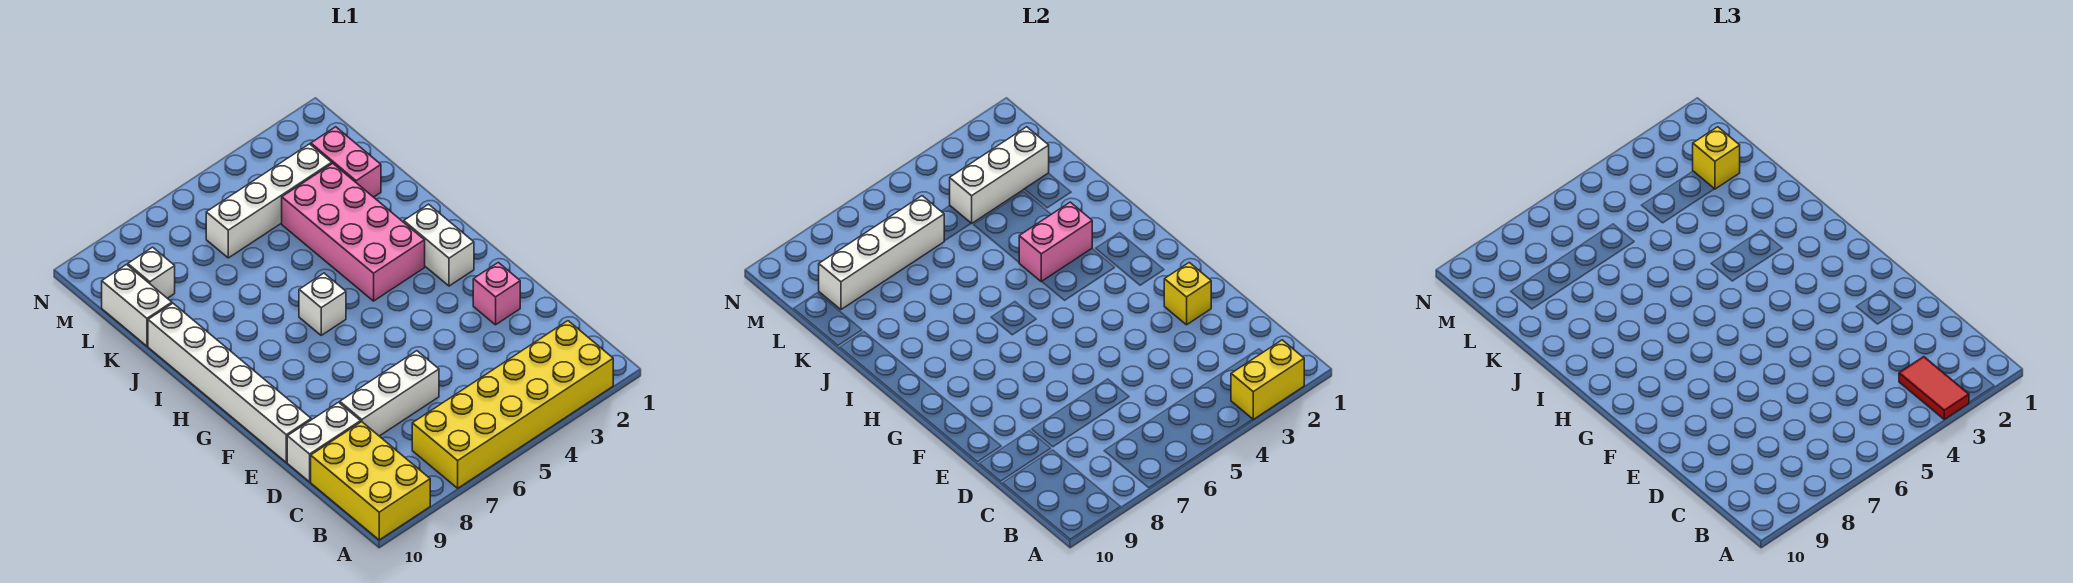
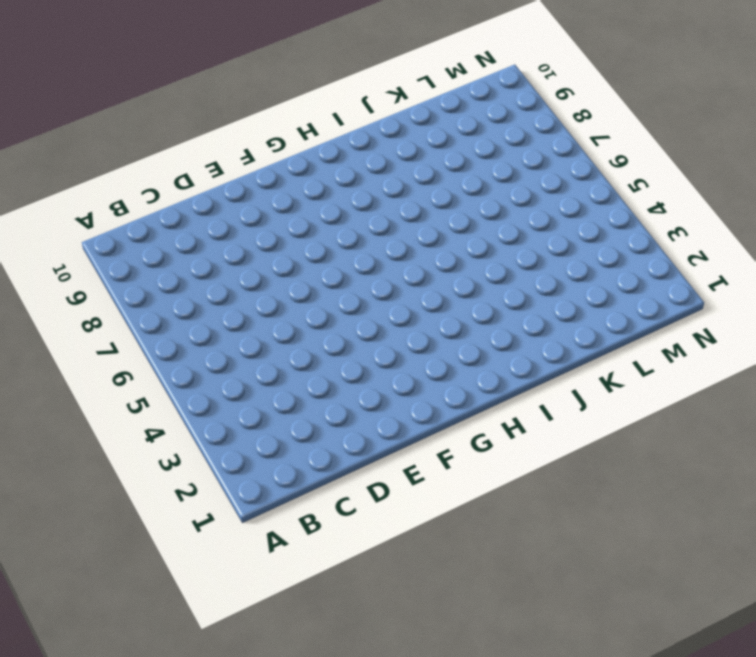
none -> yellow 2x6 brick [412,321,613,488]
none -> yellow 2x3 brick [311,422,430,540]
none -> white 1x3 brick [340,351,439,436]

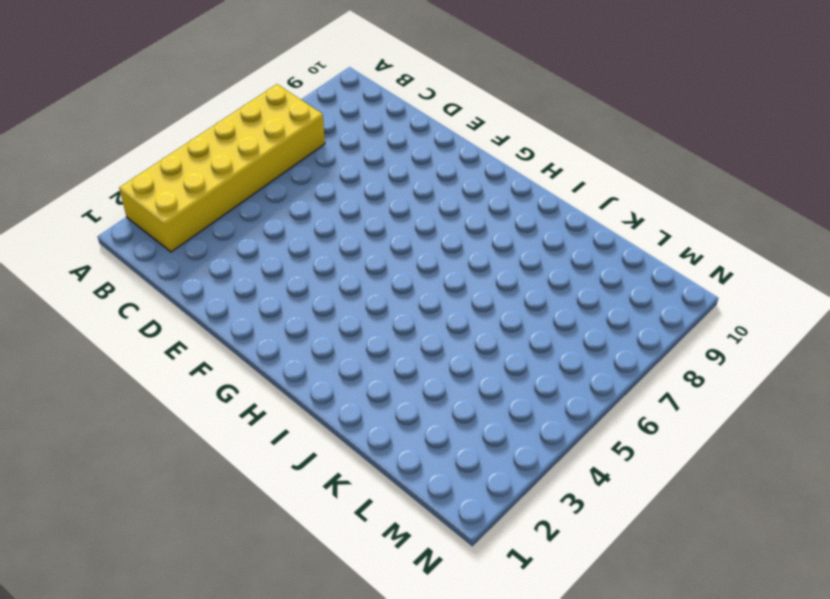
none -> yellow 2x3 brick [311,422,430,540]
none -> white 1x3 brick [340,351,439,436]
none -> white 1x2 brick [287,402,361,482]

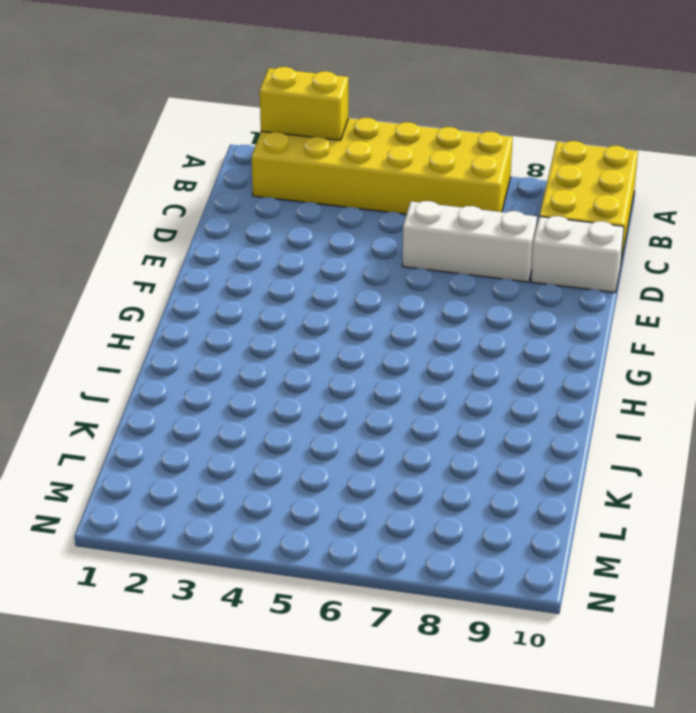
none -> pink 1x1 brick [473,262,520,325]
none -> white 1x6 brick [148,303,311,462]
none -> white 1x2 brick [404,204,474,286]

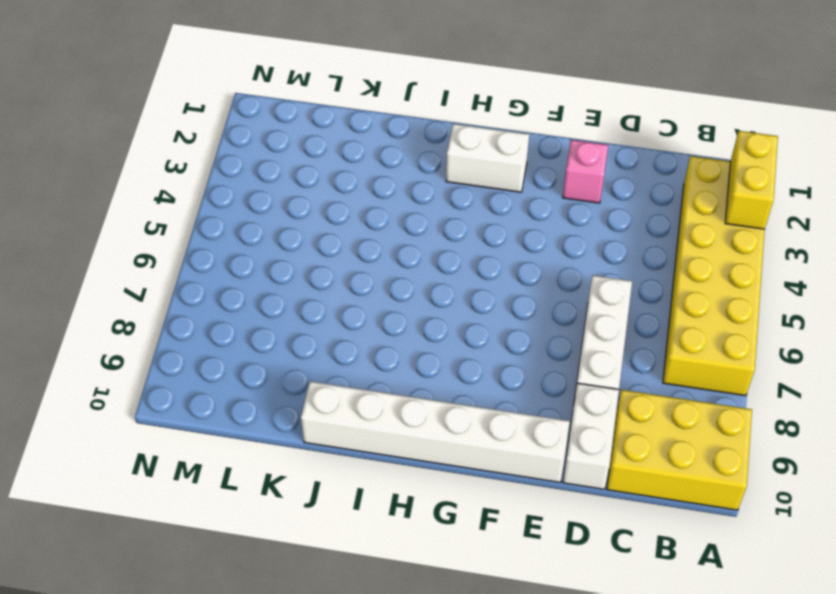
none -> pink 2x4 brick [282,163,425,301]
none -> white 1x1 brick [299,273,346,335]
none -> pink 1x2 brick [311,127,381,197]

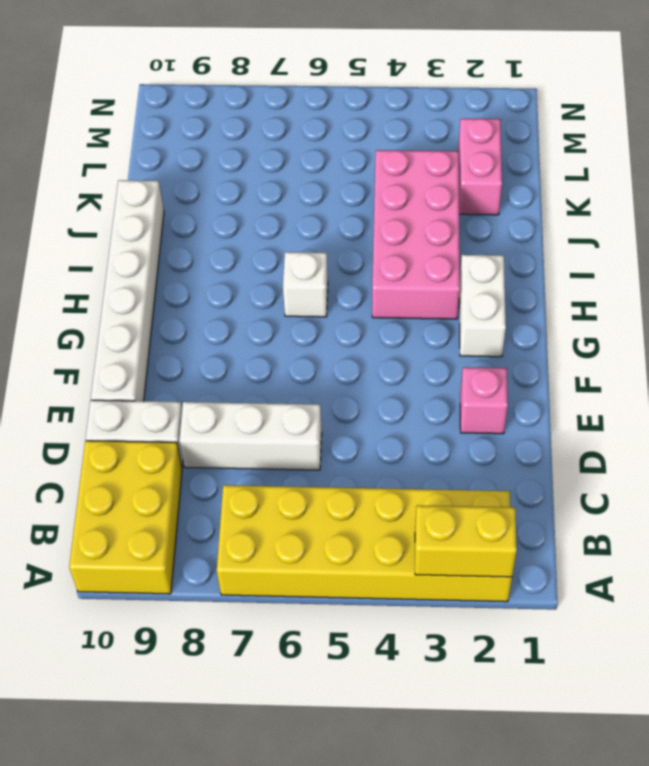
none -> white 1x2 brick [102,265,172,346]
none -> white 1x4 brick [206,144,332,258]
none -> white 1x1 brick [128,247,175,298]

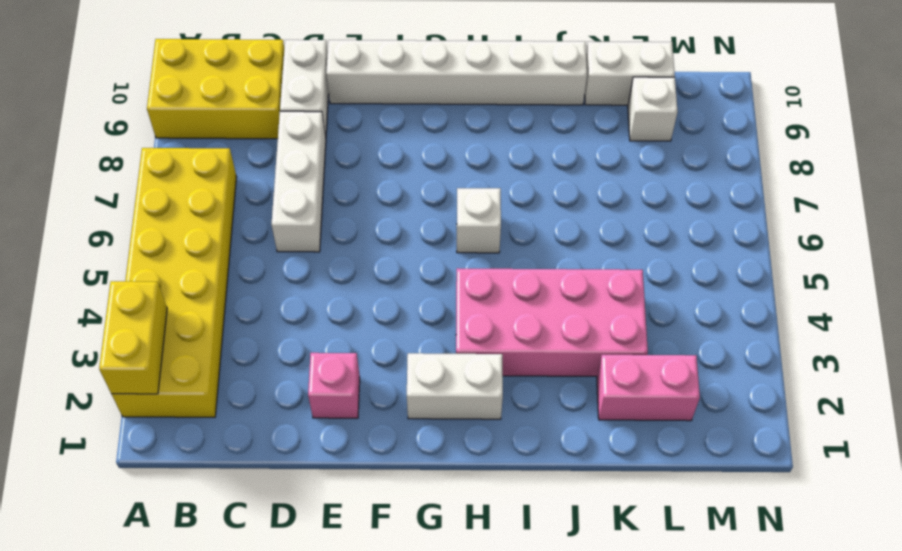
none -> white 1x4 brick [206,144,332,258]
none -> yellow 1x1 brick [1164,262,1211,325]
none -> pink 1x2 brick [1019,202,1092,282]

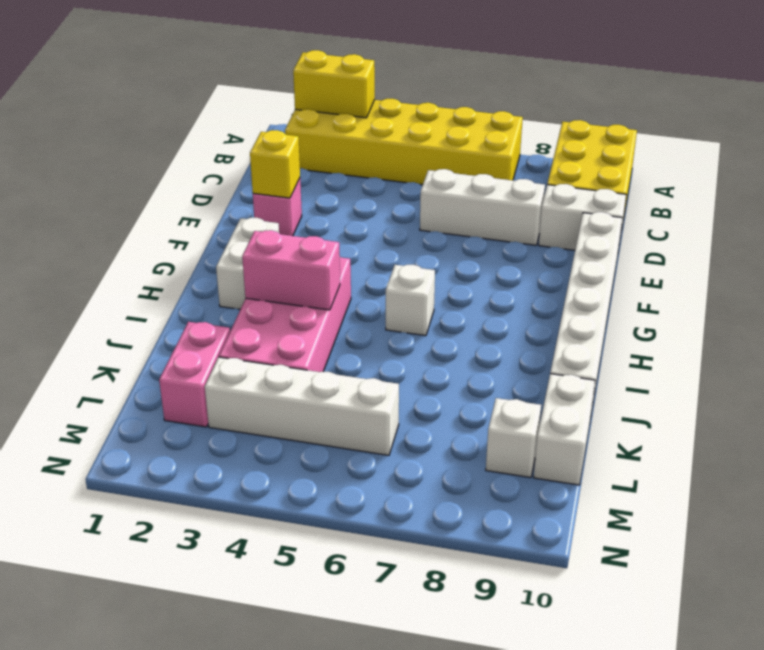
none -> white 1x3 brick [950,127,1049,224]
none -> white 1x4 brick [819,196,944,310]
none -> red 1x2 tile [1899,357,1969,419]

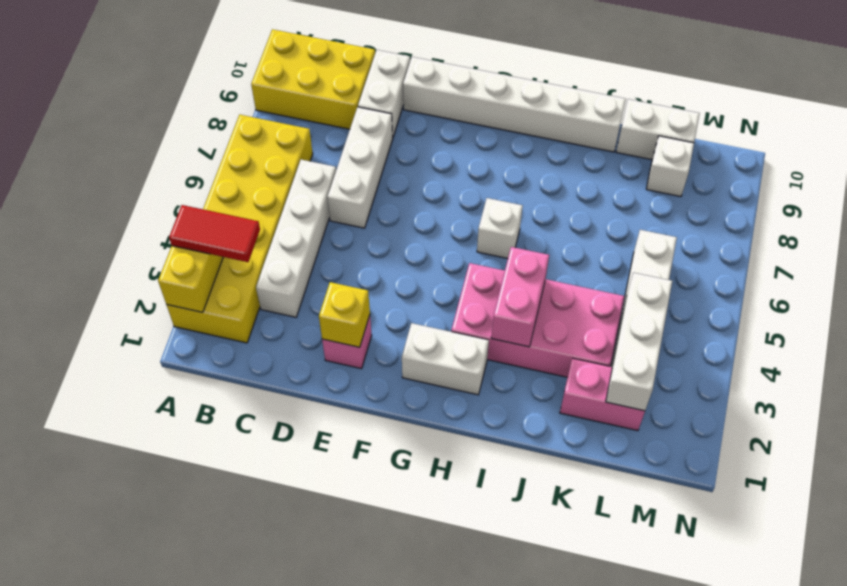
white 1x4 brick [256,160,336,317] -> white 1x4 brick moved to [819,196,944,310]
none -> yellow 1x1 brick [1693,127,1740,189]

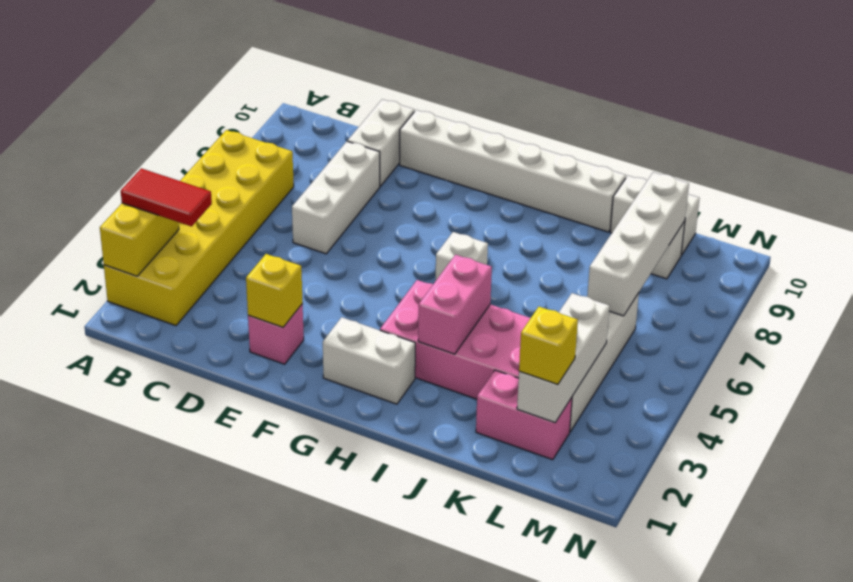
none -> yellow 2x3 brick [311,422,430,540]

